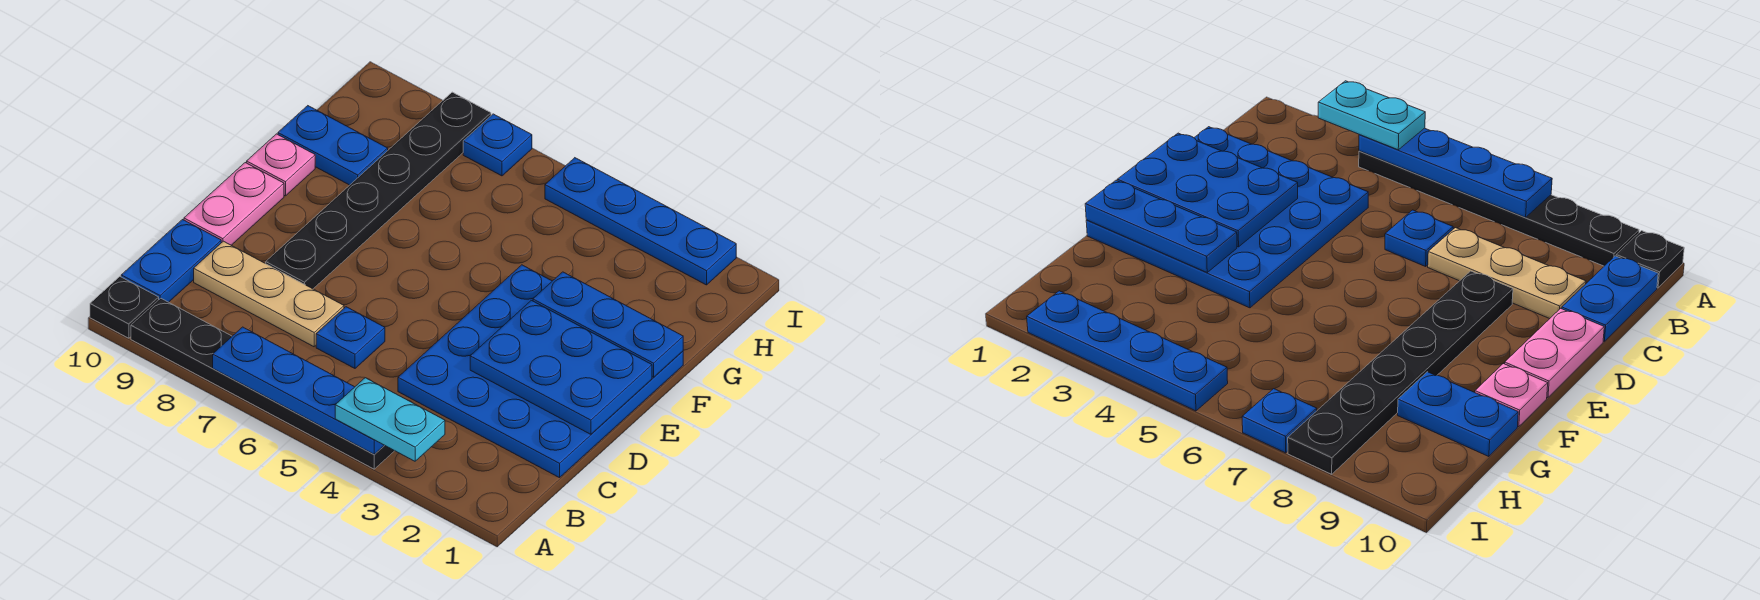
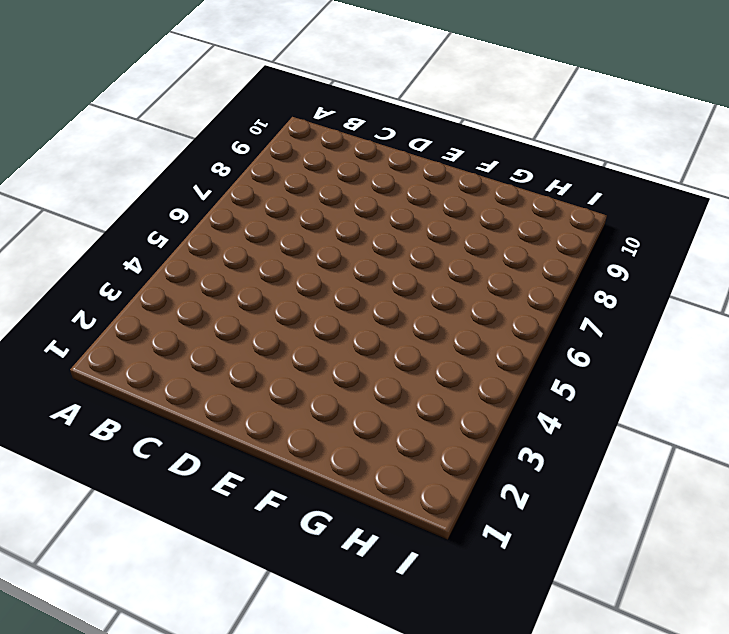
none -> black 1x6 plate [131,298,394,469]
none -> black 1x1 plate [90,277,159,338]
none -> blue 1x2 plate [121,220,221,302]

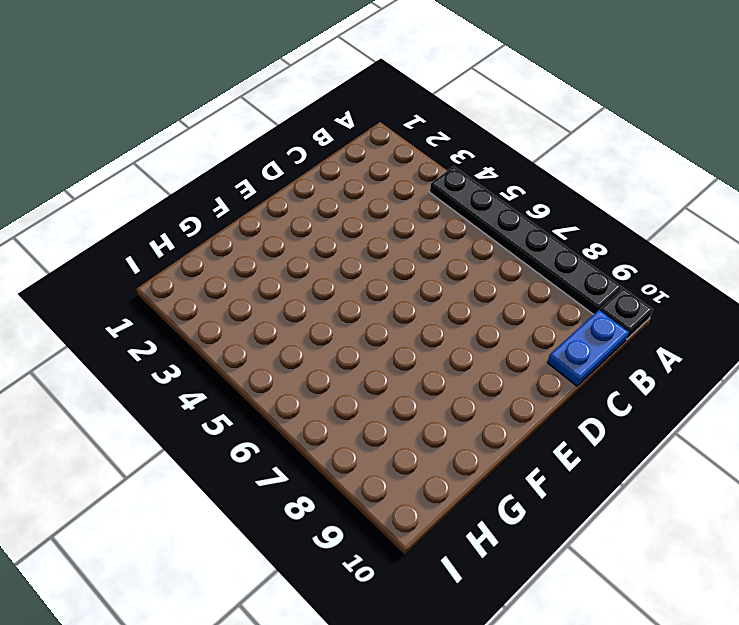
none -> blue 4x4 plate [398,265,683,478]
none -> blue 1x1 plate [316,307,385,368]
none -> tan 1x3 plate [194,241,344,347]

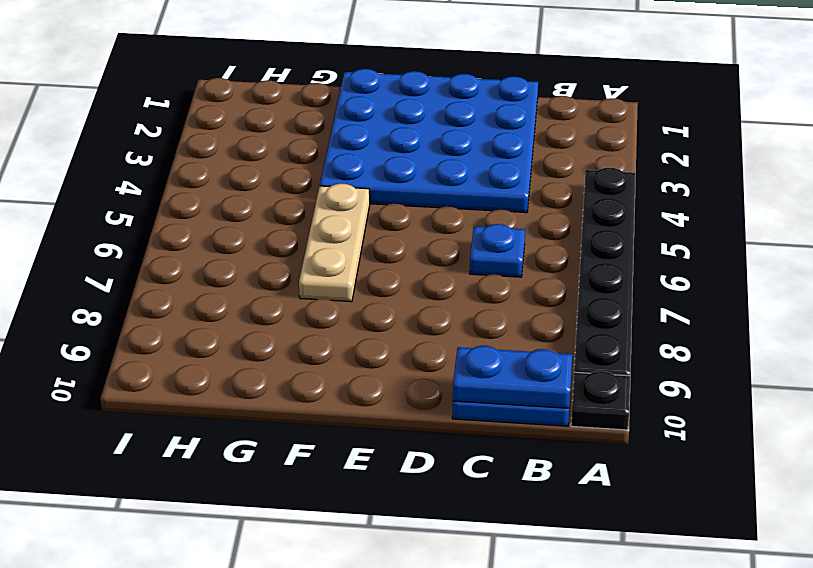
blue 1x2 plate [453,346,572,408] -> blue 1x2 plate turned to [278,106,388,185]
tan 1x3 plate [299,184,370,302] -> tan 1x3 plate moved to [194,241,344,347]
none -> black 1x6 plate [266,92,491,289]
none -> pink 1x2 plate [184,163,284,245]
none -> pink 1x1 plate [247,134,315,196]

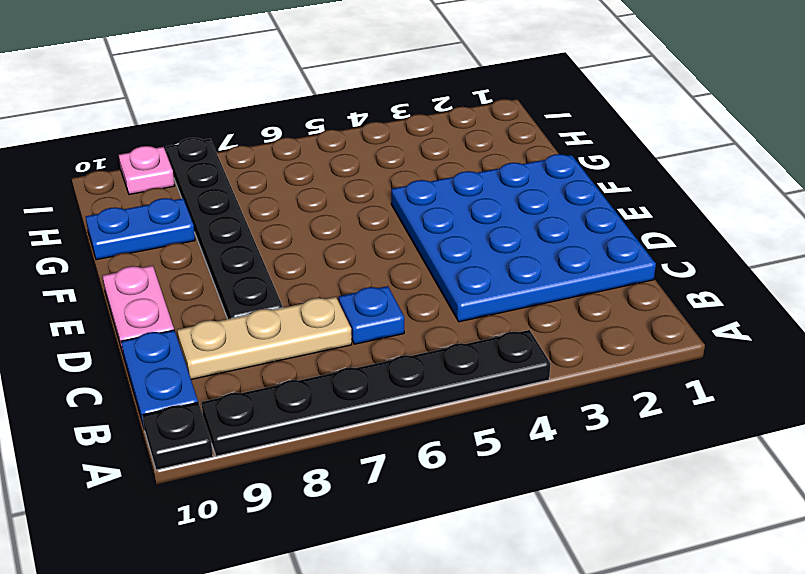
pink 1x1 plate [119,146,175,194] -> pink 1x1 plate moved to [247,134,315,196]
none -> blue 1x4 plate [545,158,736,285]
none -> blue 1x1 plate [463,114,532,176]
none -> blue 1x4 plate [213,327,384,454]

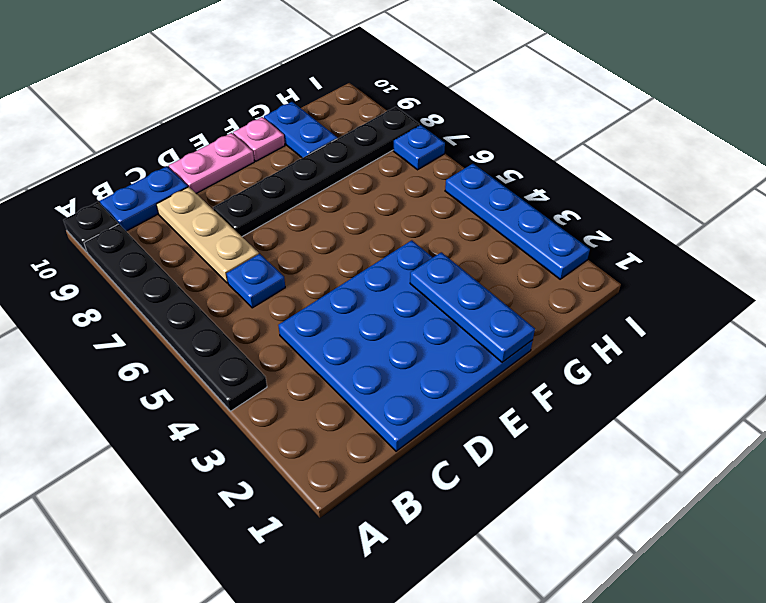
none -> blue 1x4 plate [213,327,384,454]
none -> blue 2x3 plate [470,300,652,434]
none -> cyan 1x2 plate [335,378,445,461]

